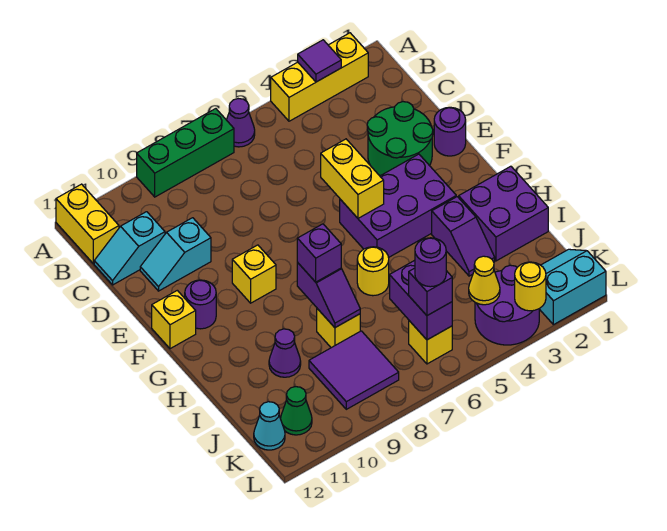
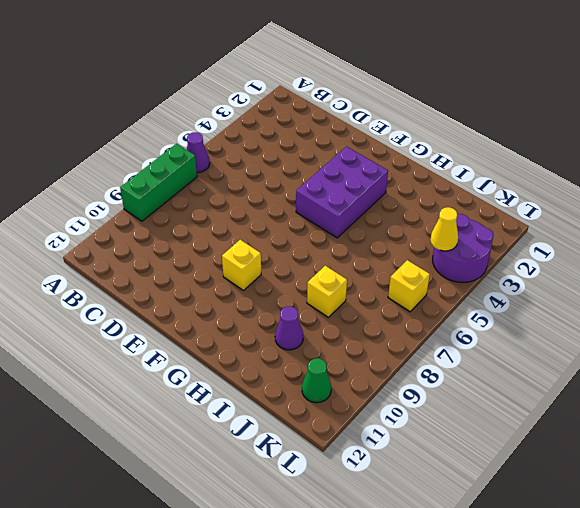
none -> yellow 1x3 brick [271,33,368,121]
none -> yellow 1x2 brick [56,184,119,264]
none -> cyan 1x2 slope [94,212,165,285]
none -> green 2x2 round brick [367,102,433,176]

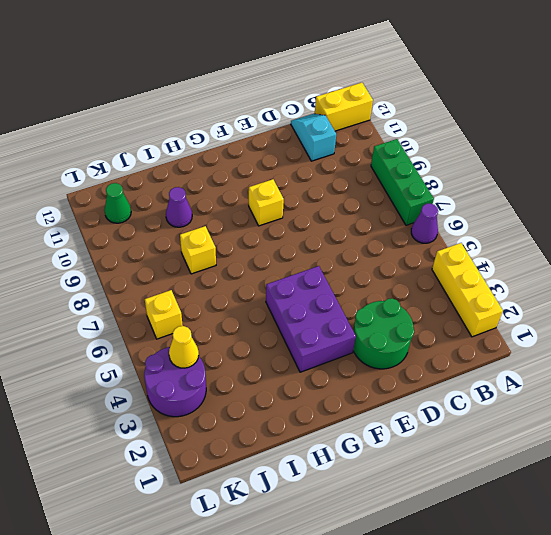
none -> cyan 1x2 slope [140,218,211,291]
none -> purple 1x1 round brick [434,107,466,156]
none -> purple 1x1 round brick [185,280,216,329]
none -> yellow 1x1 brick [152,290,196,349]

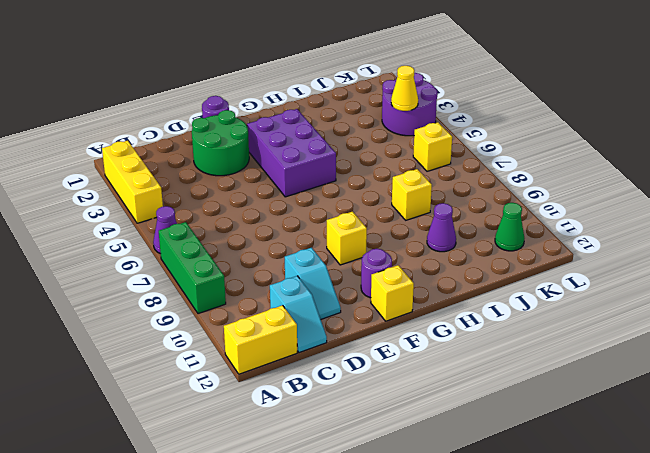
none -> purple 2x2 brick [459,166,548,261]
none -> purple 1x2 slope [432,197,495,276]
none -> yellow 1x1 round brick [357,247,389,296]
none -> purple 2x2 tile [309,331,399,409]

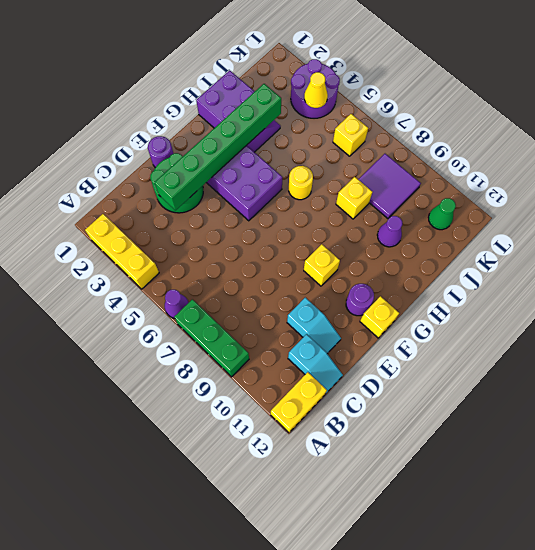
green 1x6 brick [155,84,281,210] -> none
none -> cyan 2x2 slope [539,249,606,325]
none -> cyan 1x1 cone [254,402,285,450]
none -> purple 1x1 tile [298,40,341,82]
none -> yellow 1x2 brick [321,139,384,218]

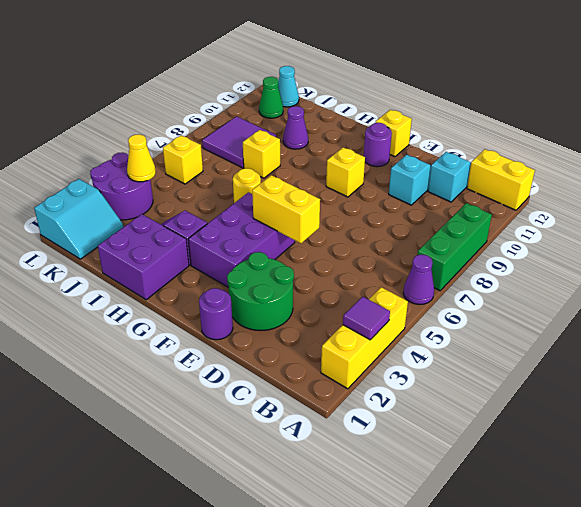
none -> purple 1x2 slope [297,263,360,328]
none -> purple 1x2 brick [390,260,452,340]
none -> yellow 1x1 round brick [515,262,546,311]
none -> purple 1x1 brick [297,224,341,282]

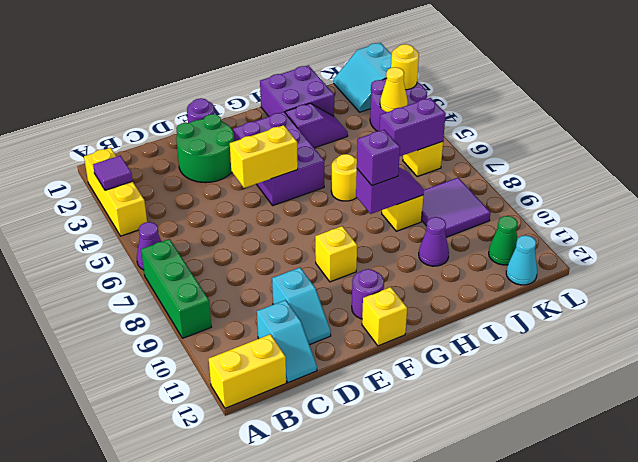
none -> purple 1x1 brick [409,268,452,315]
none -> purple 1x1 round brick [415,238,446,287]

